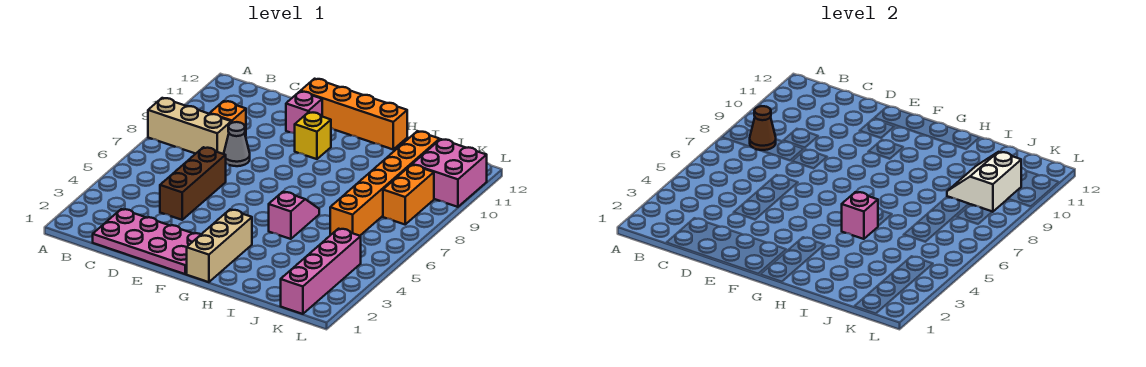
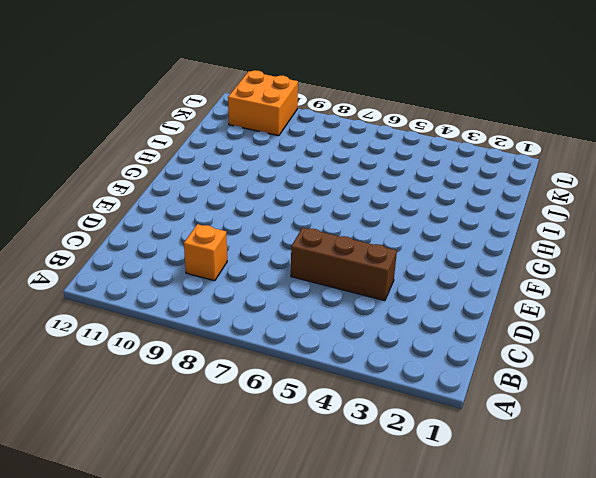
orange 2x2 brick [228,70,298,136] -> pink 2x2 brick [412,139,487,207]
none -> tan 1x3 brick [148,98,231,154]
none -> pink 2x4 plate [93,209,201,274]
none -> grey 1x1 cone [224,122,250,166]

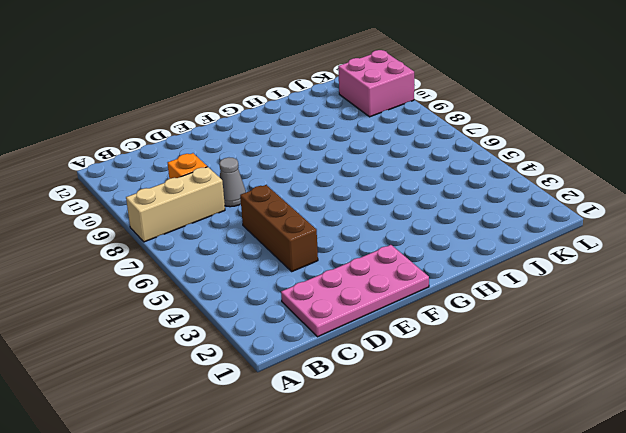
none -> pink 1x1 brick [286,91,322,133]
none -> orange 1x4 brick [301,79,407,149]
none -> yellow 1x1 brick [295,112,331,159]

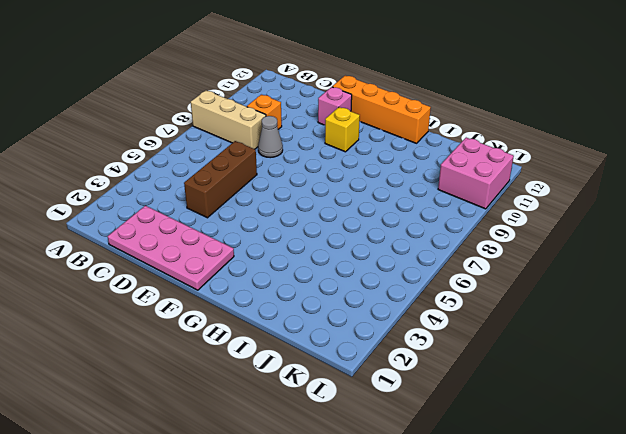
none -> tan 1x3 brick [187,210,252,282]
none -> pink 1x2 slope [269,192,319,239]
none -> orange 1x6 brick [330,131,440,236]

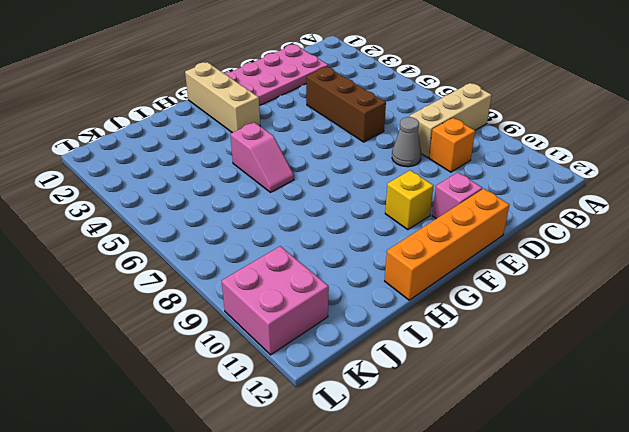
none -> orange 1x6 brick [330,131,440,236]
none -> pink 1x4 brick [281,229,361,314]
none -> orange 1x2 brick [383,165,434,224]

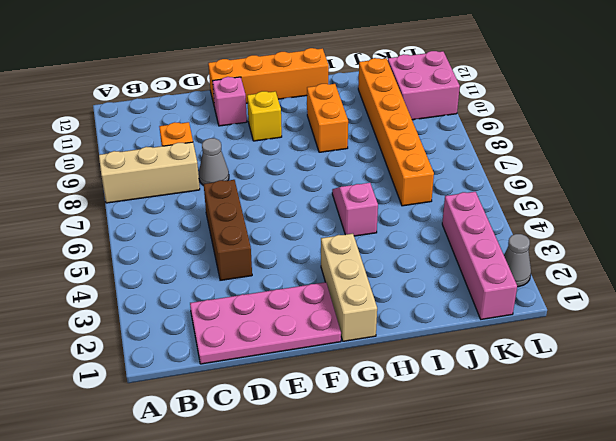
orange 1x2 brick [307,84,348,152] -> orange 1x2 brick moved to [383,165,434,224]
grey 1x1 cone [504,234,531,287] -> none
none -> brown 1x1 cone [750,106,776,150]
none -> pink 1x1 brick [842,192,878,239]
none -> white 2x2 slope [947,152,1021,212]

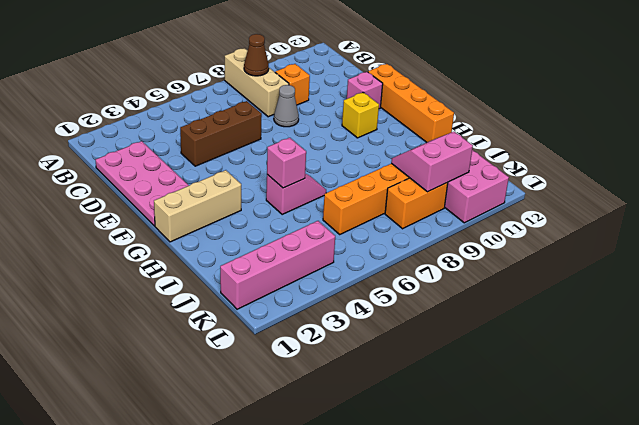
pink 2x2 slope [391,132,473,192] -> white 2x2 slope [947,152,1021,212]

